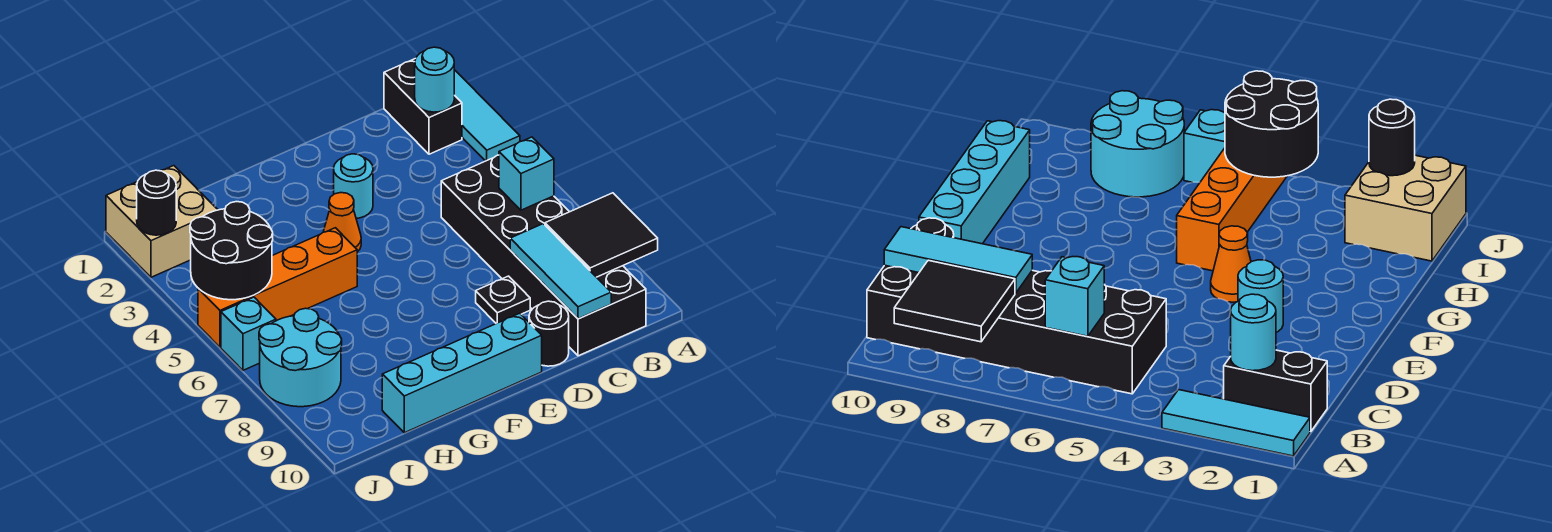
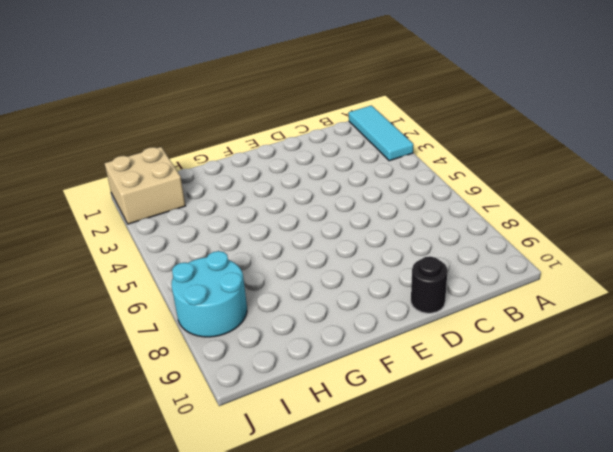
none -> black 1x2 brick [384,59,462,154]
none -> black 2x6 brick [441,155,646,356]
none -> black 1x1 plate [476,276,530,324]

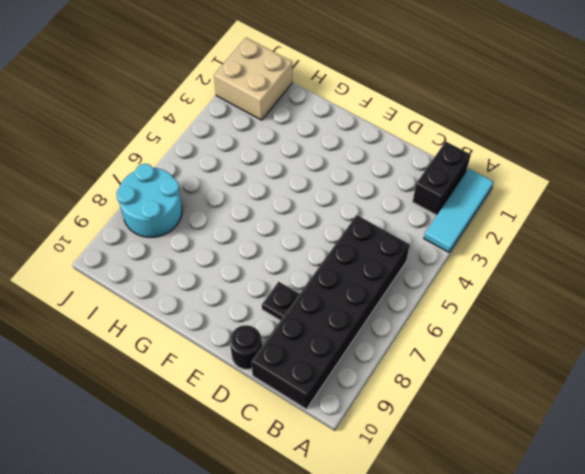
none -> cyan 1x1 round brick [334,154,373,218]
none -> cyan 1x4 brick [382,313,542,433]
none -> orange 1x1 cone [323,193,361,252]

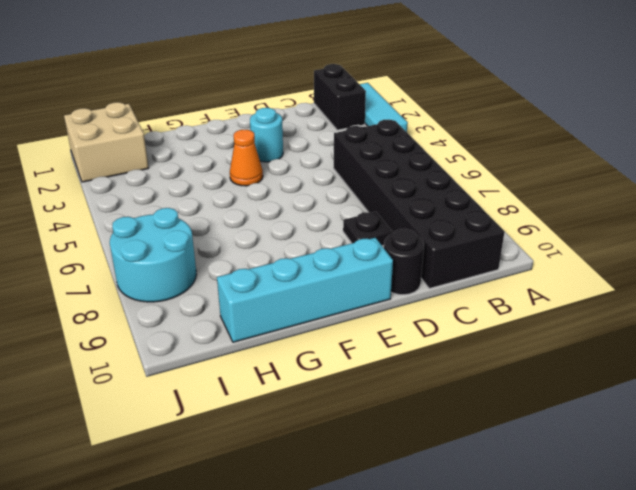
none -> orange 1x4 brick [198,228,357,347]
none -> cyan 1x1 brick [221,297,276,370]
none -> black 2x2 tile [545,193,658,277]

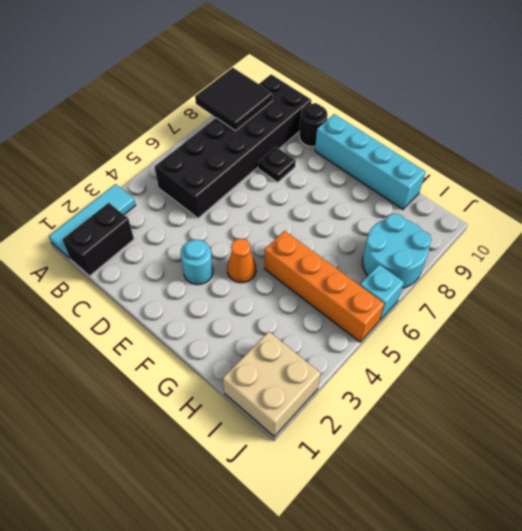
none -> cyan 1x1 round brick [415,47,454,112]
none -> cyan 1x1 brick [499,137,554,210]
none -> cyan 1x3 tile [510,224,611,319]

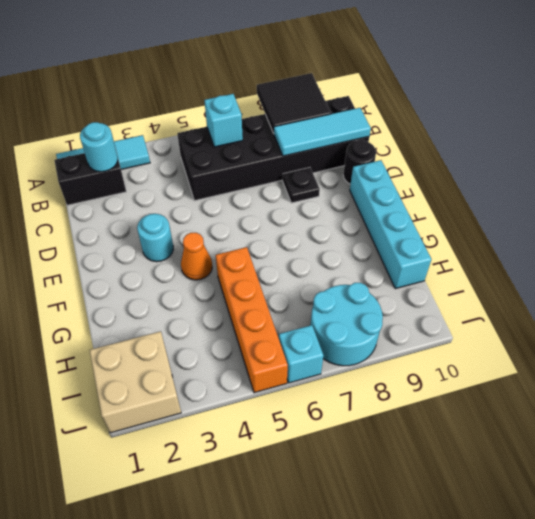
none -> black 2x2 round brick [190,202,273,300]
none -> black 1x1 round brick [137,170,176,235]

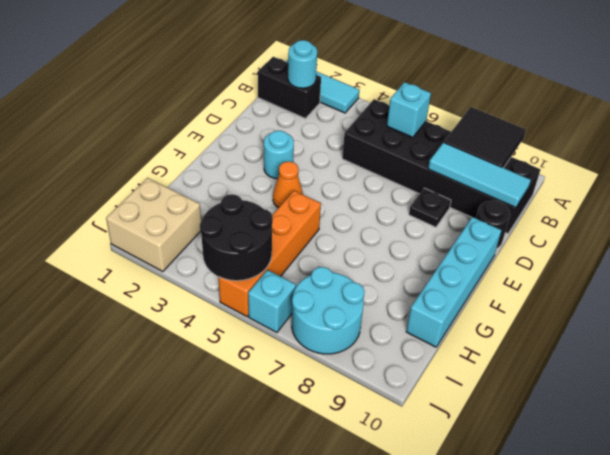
none -> black 1x1 round brick [137,170,176,235]

